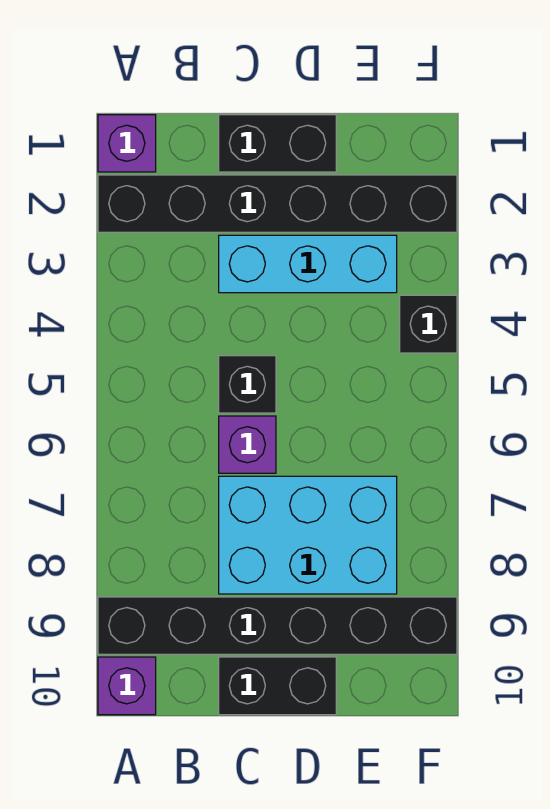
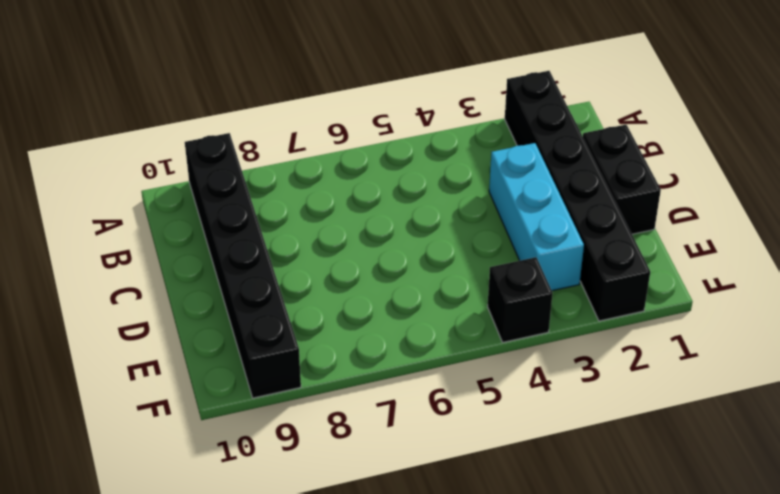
none -> purple 1x1 brick [98,115,156,172]
none -> purple 1x1 brick [98,657,156,715]

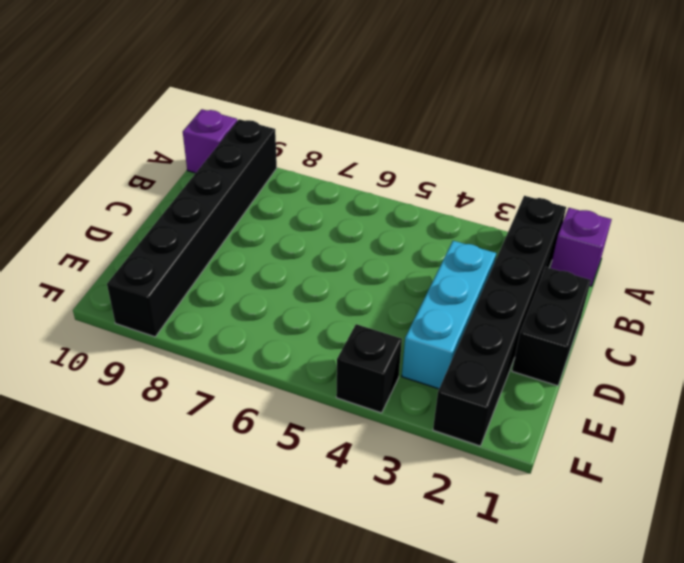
none -> black 1x1 brick [219,356,276,413]
none -> purple 1x1 brick [219,416,276,473]

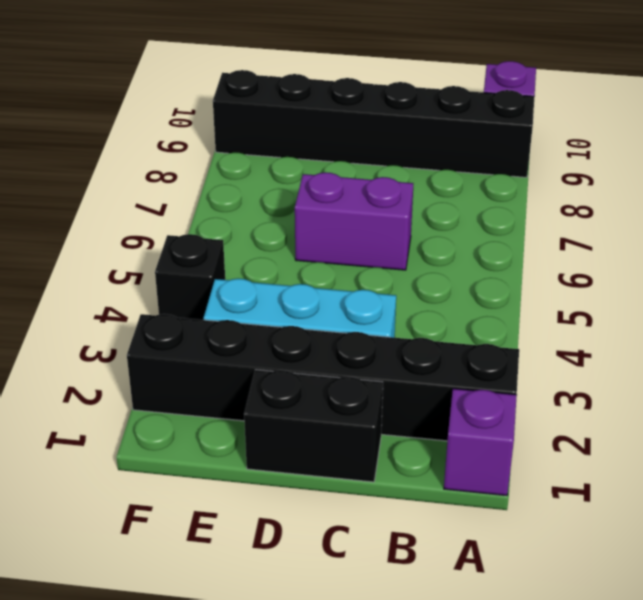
purple 1x2 brick [295,172,413,270] -> purple 1x1 brick [219,416,276,473]
none -> black 1x1 brick [219,356,276,413]
none -> cyan 2x3 brick [219,476,397,594]

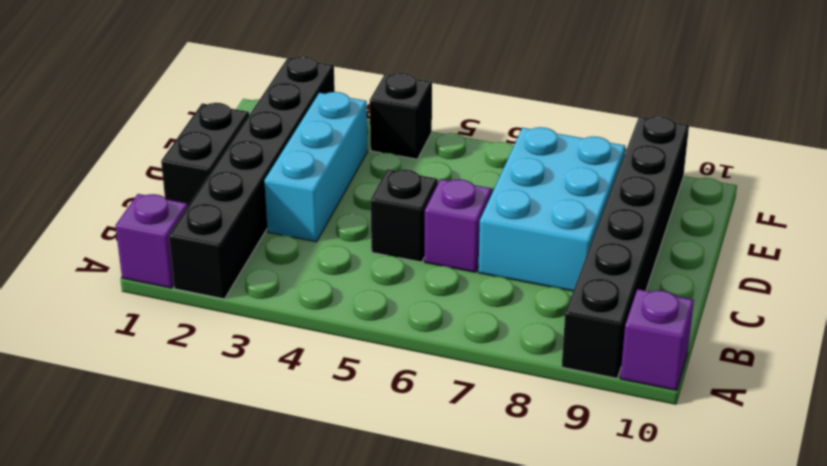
none -> black 1x2 brick [219,657,336,715]

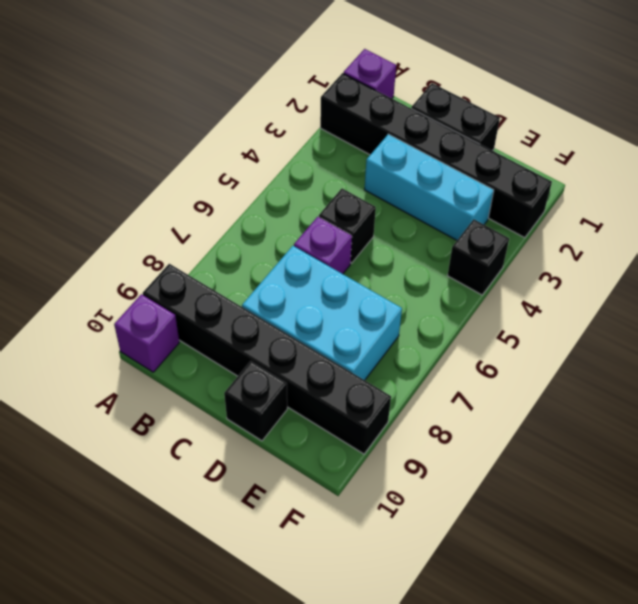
black 1x1 brick [224,361,287,441] -> black 1x2 brick [219,657,336,715]

